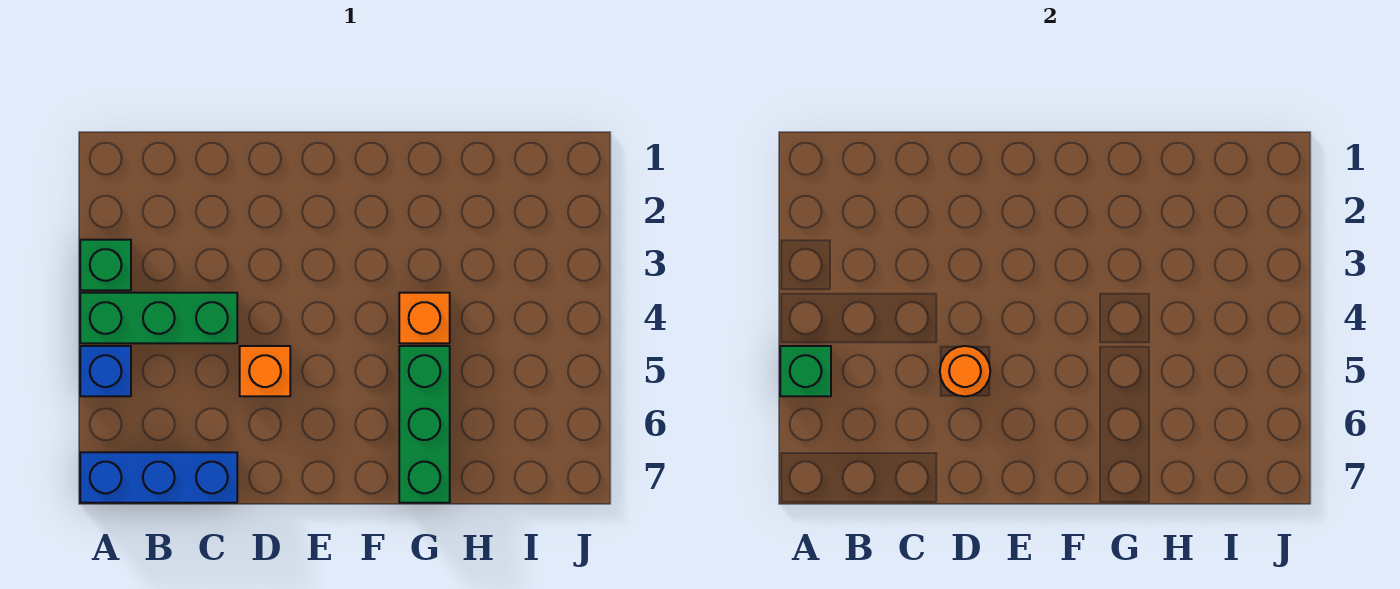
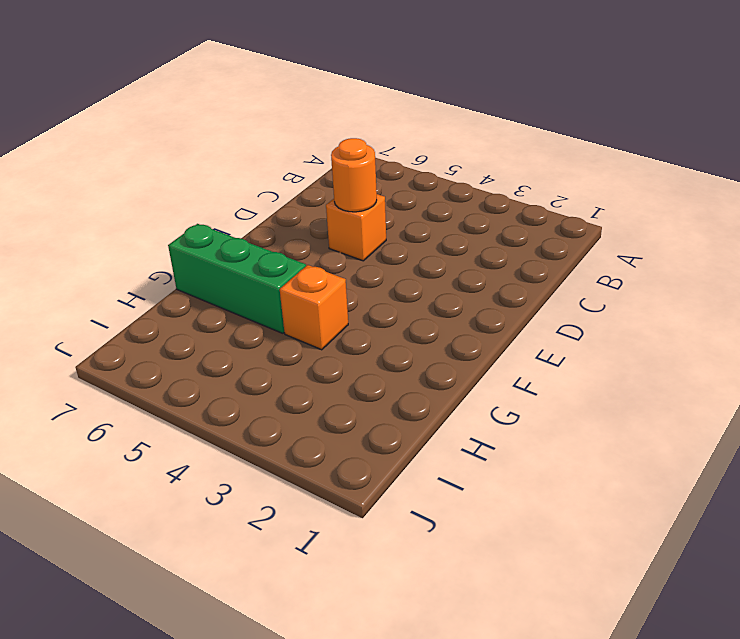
none -> green 1x1 brick [80,240,131,290]
none -> green 1x3 brick [80,293,237,343]

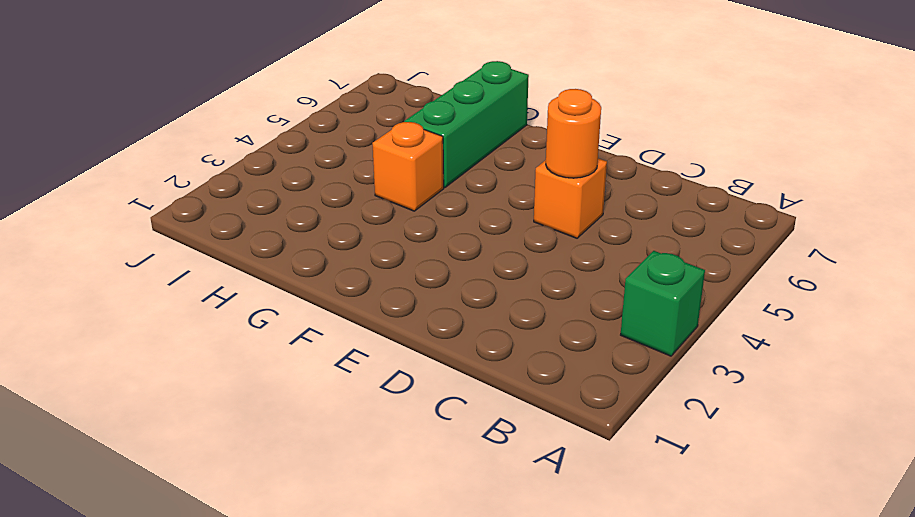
none -> green 1x3 brick [80,293,237,343]
none -> blue 1x1 brick [80,346,131,396]

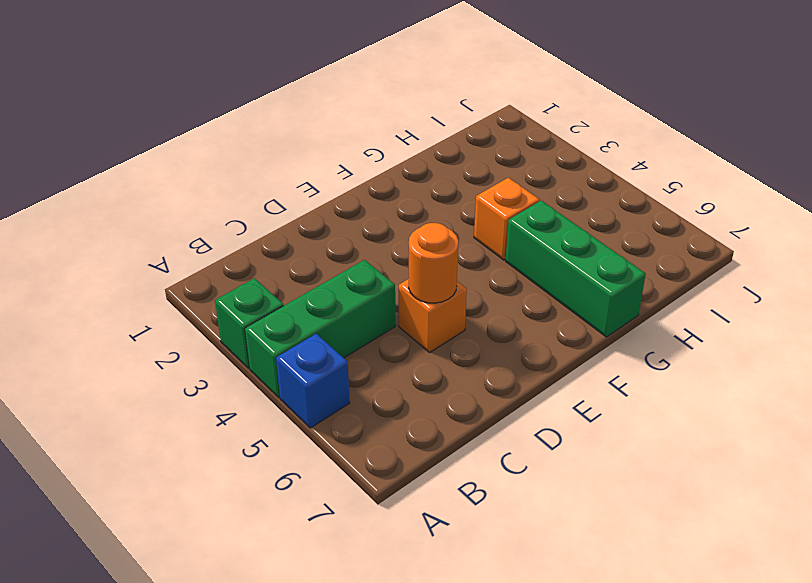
none -> blue 1x3 brick [80,452,237,503]
none -> green 1x1 brick [780,346,831,396]

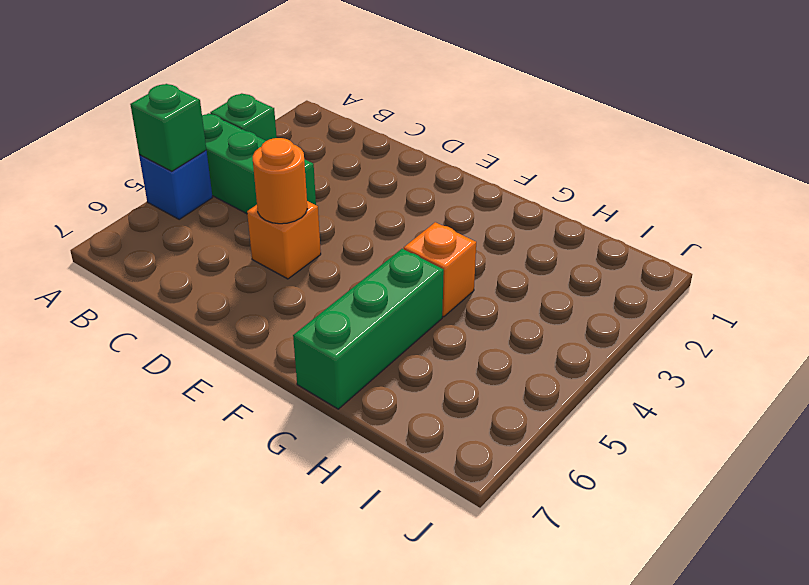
none -> blue 1x3 brick [80,452,237,503]

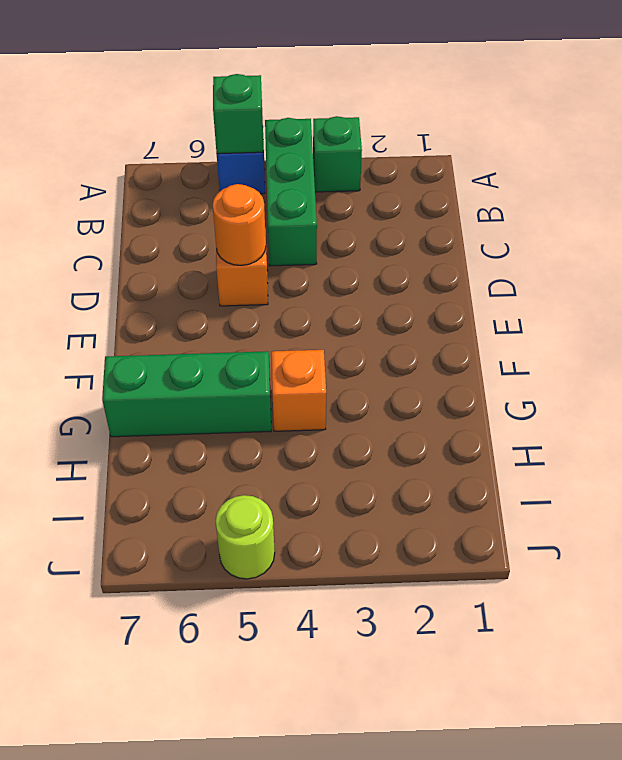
lime 1x1 round brick [216,495,275,579] -> none
none -> blue 1x3 brick [80,452,237,503]

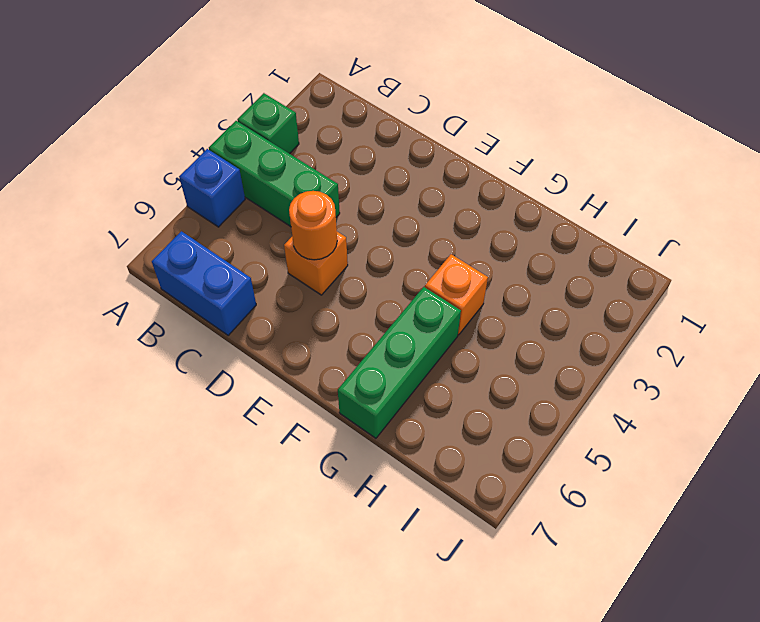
blue 1x2 brick [152,231,256,336] -> blue 1x3 brick [80,452,237,503]
none -> green 1x1 brick [780,346,831,396]

